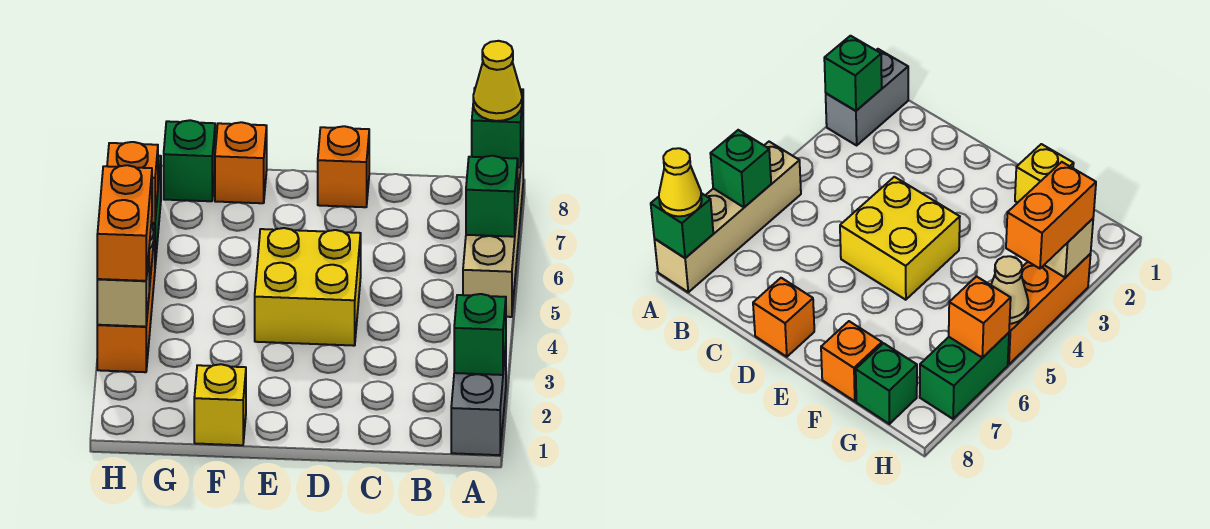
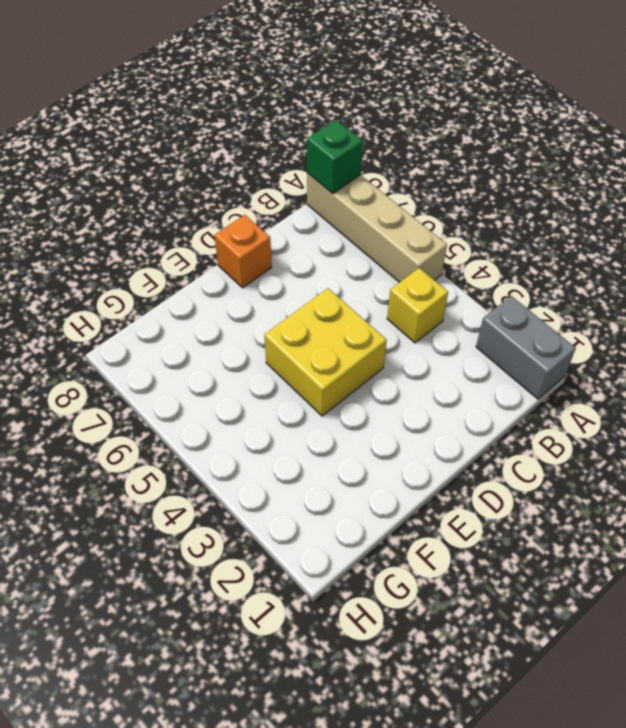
yellow 1x1 brick [387,268,448,343] -> yellow 1x1 brick moved to [194,364,246,445]
none -> orange 1x1 brick [215,122,267,203]
none -> green 1x1 brick [164,120,215,201]
none -> orange 1x3 brick [97,225,155,372]

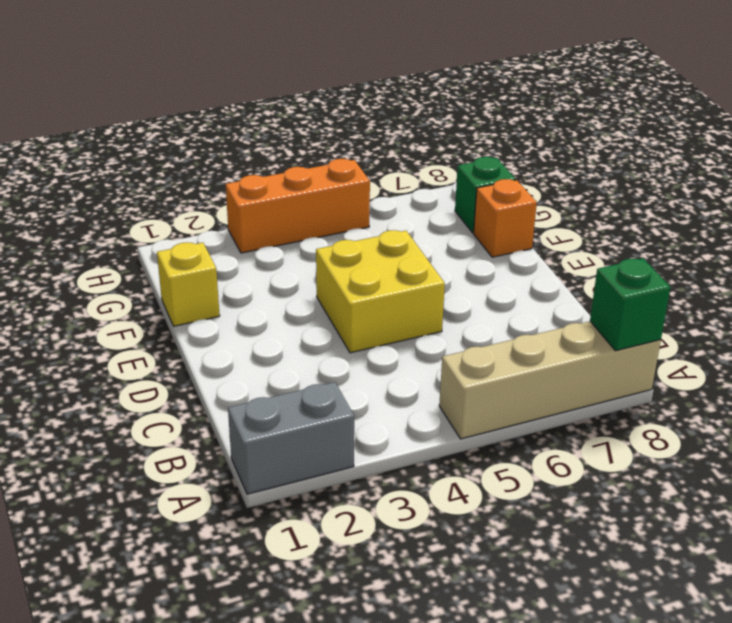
none -> orange 1x1 brick [318,126,369,207]
none -> green 1x2 brick [920,333,1009,419]
none -> green 1x1 brick [454,294,506,375]

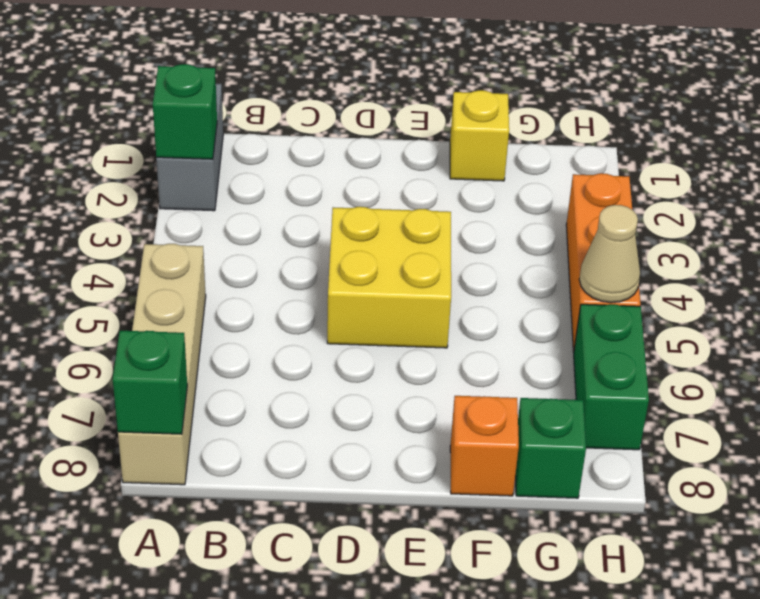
none -> orange 1x1 brick [318,126,369,207]
none -> green 1x1 brick [466,156,518,237]
none -> tan 1x1 brick [97,256,149,327]

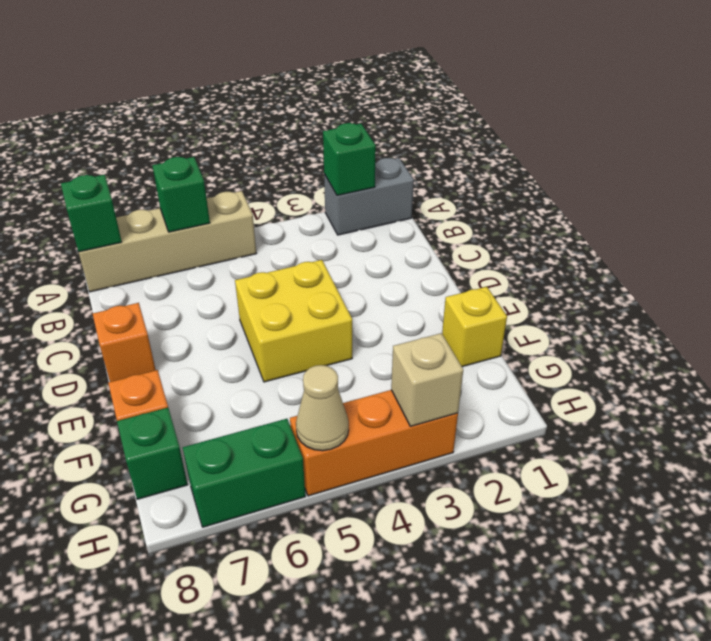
none -> orange 1x1 brick [107,142,158,223]
none -> yellow 1x1 cone [473,41,522,121]
none -> orange 1x2 brick [97,165,152,281]

